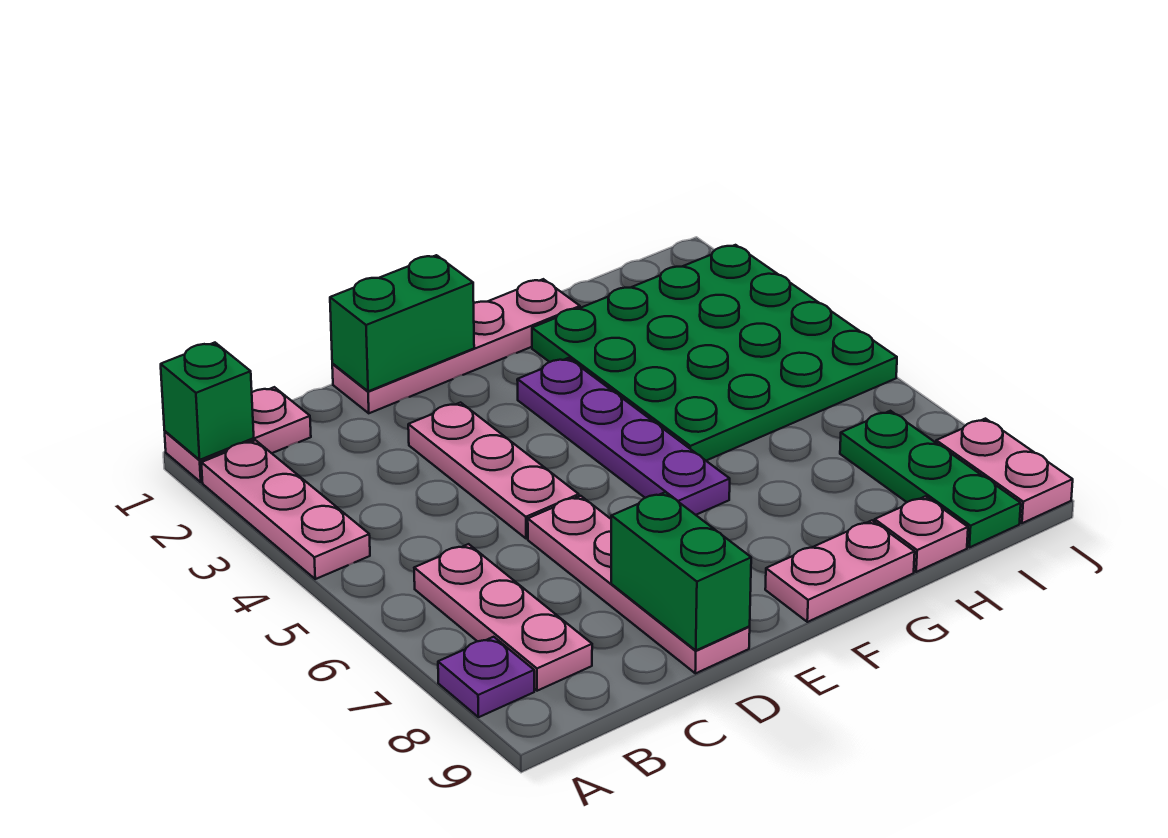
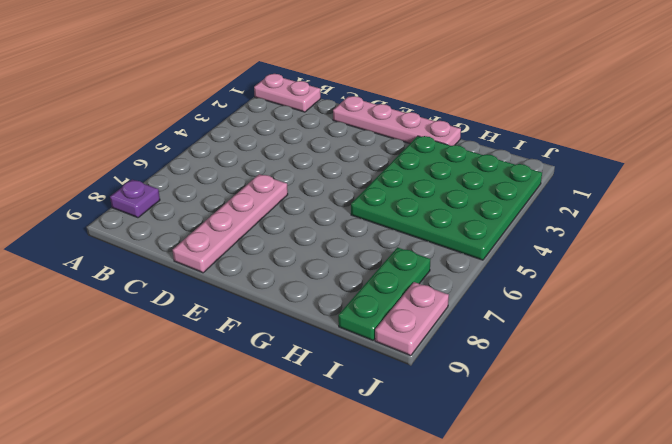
none -> pink 1x3 plate [201,440,370,579]
none -> pink 1x3 plate [414,544,592,691]
none -> pink 1x3 plate [408,403,579,539]

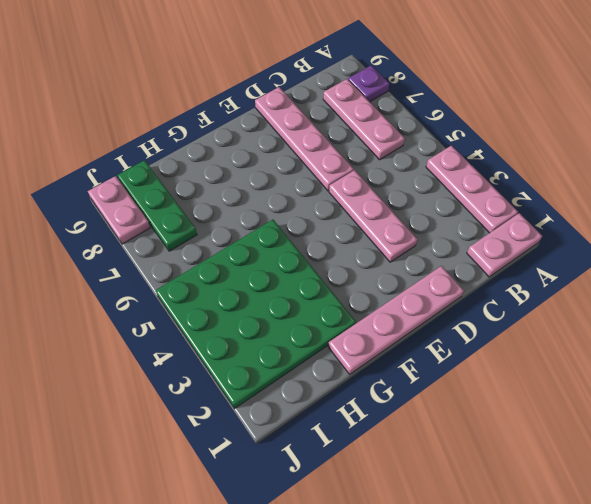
none -> purple 1x4 plate [517,358,730,515]
none -> pink 1x2 plate [765,520,915,622]
none -> pink 1x1 plate [875,496,968,572]

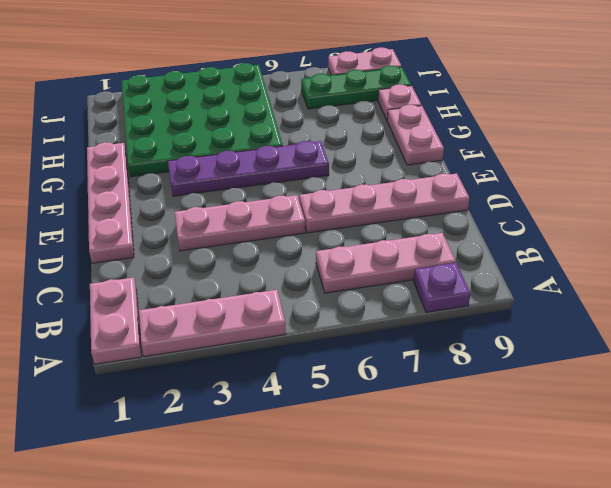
none -> green 1x1 brick [161,343,254,460]
none -> green 1x2 brick [330,255,474,391]
none -> green 1x2 brick [611,492,751,650]

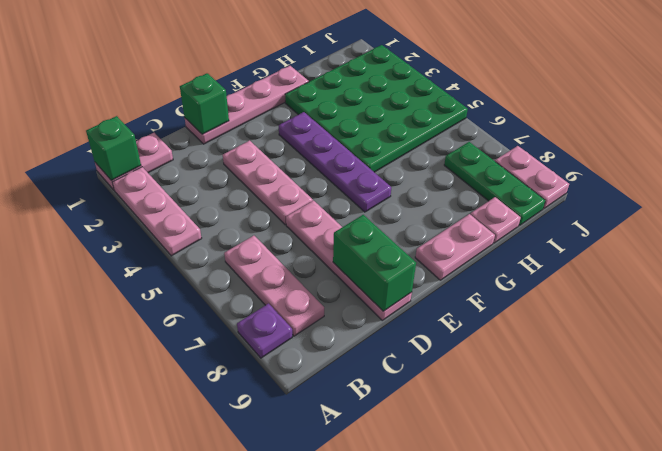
green 1x1 brick [180,73,229,134] -> green 1x2 brick [330,255,474,391]

